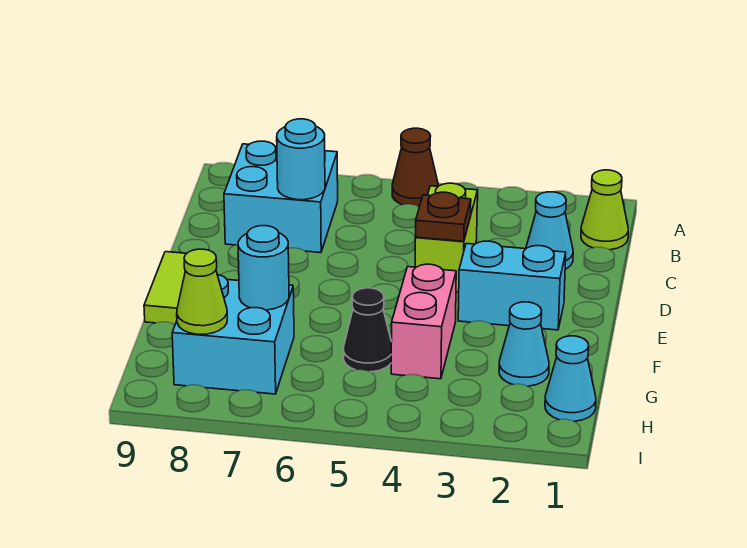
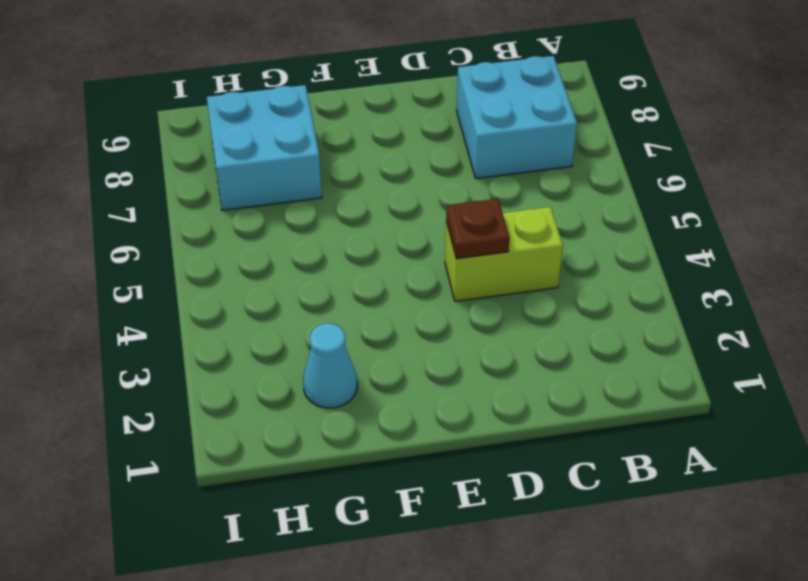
none -> brown 1x1 cone [392,128,438,207]
none -> lime 1x1 cone [581,170,628,250]
none -> cyan 1x1 cone [526,192,573,269]

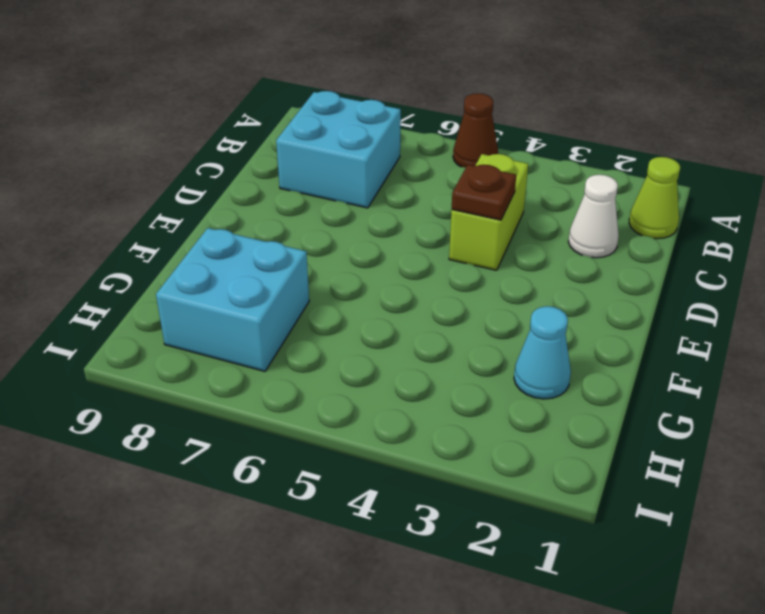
white 1x1 cone [568,175,619,258] -> cyan 1x1 cone [526,192,573,269]
none -> cyan 1x2 brick [458,241,566,330]
none -> lime 1x2 tile [144,252,187,325]
none -> pink 1x2 brick [391,264,456,379]

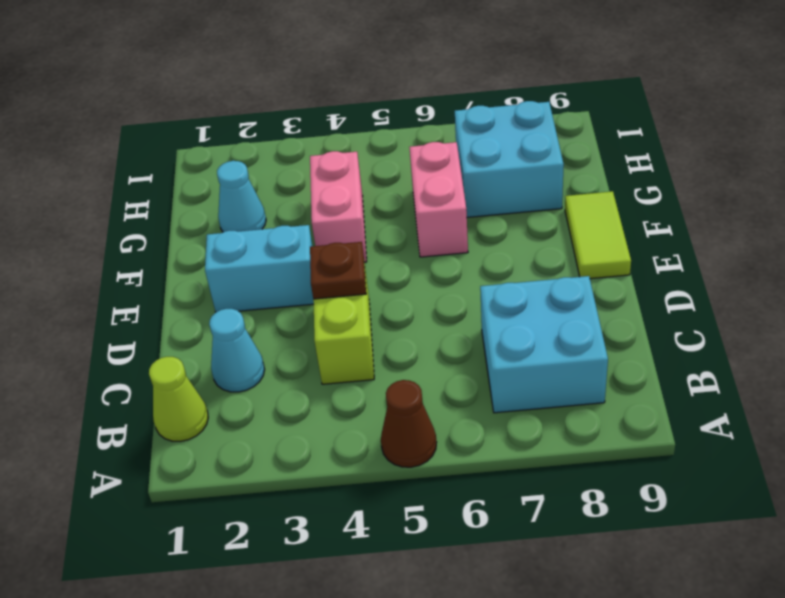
pink 1x2 brick [409,142,468,257] -> none
none -> black 1x1 cone [344,288,392,372]
none -> cyan 1x1 cone [545,336,596,421]
none -> cyan 1x1 round brick [277,119,325,200]

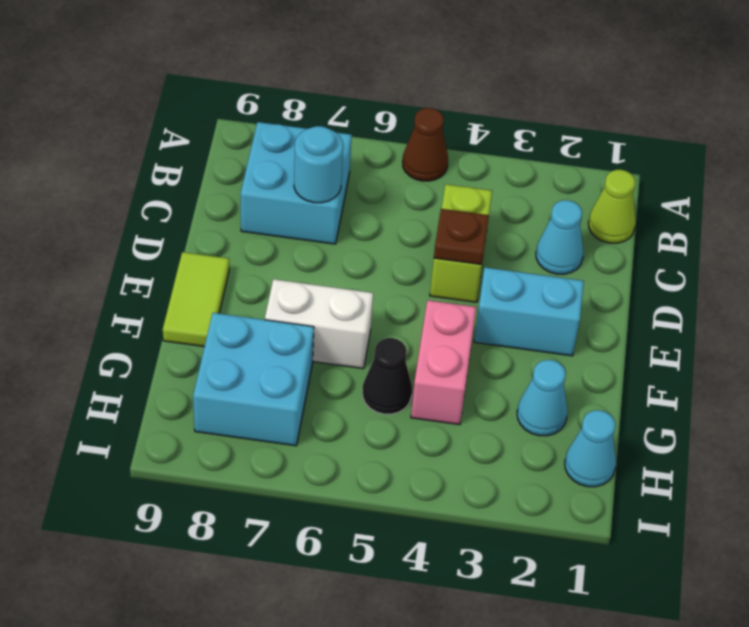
white 1x2 brick [265,279,373,369] -> none
none -> cyan 1x1 round brick [238,226,289,310]
none -> lime 1x1 cone [177,249,227,334]

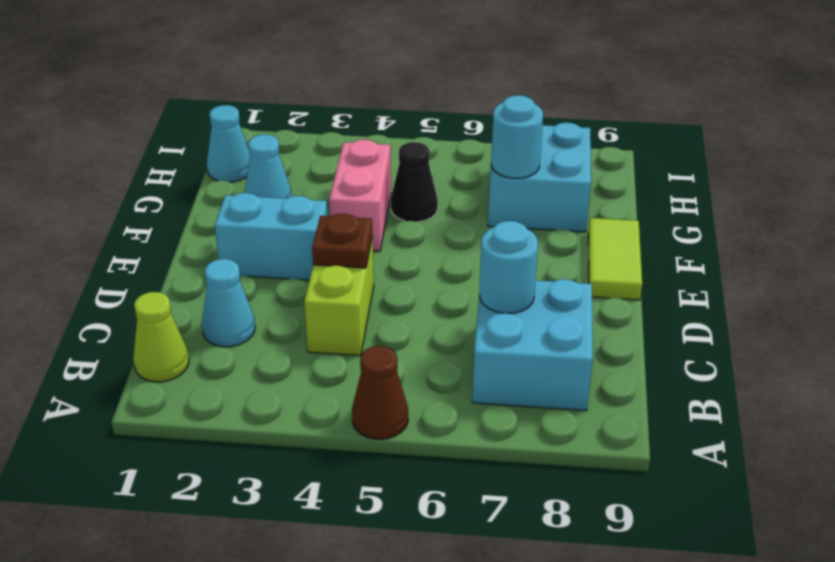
none -> lime 1x1 cone [177,249,227,334]

